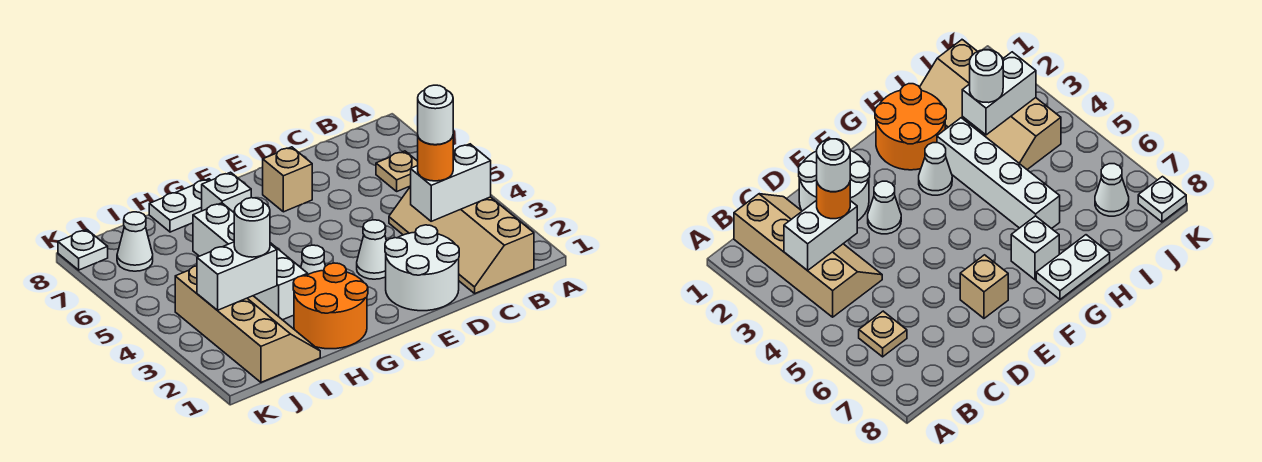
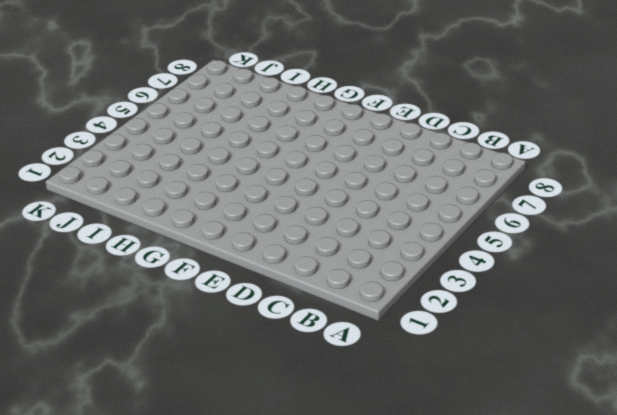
none -> tan 2x4 slope [389,186,534,293]
none -> tan 1x1 plate [376,151,418,191]
none -> white 2x2 round brick [385,225,459,311]

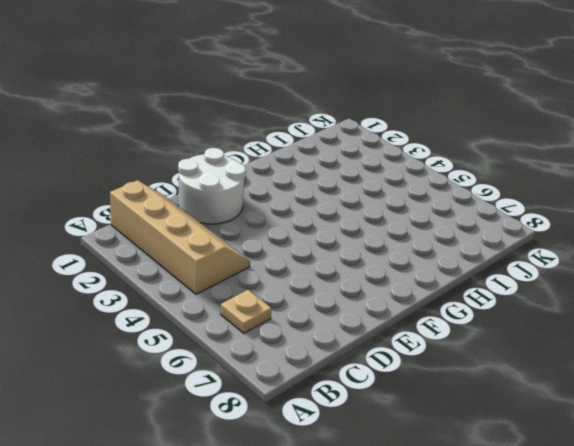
none -> white 1x1 cone [357,220,386,279]
none -> tan 1x1 brick [263,147,312,212]
none -> orange 2x2 round brick [293,263,368,349]

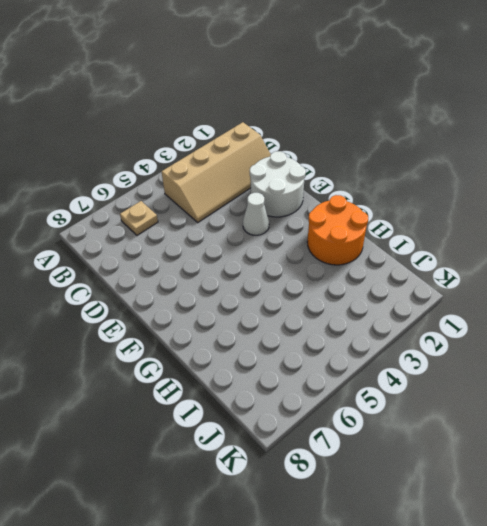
none -> tan 1x1 brick [263,147,312,212]
none -> white 1x1 cone [301,245,325,274]
none -> white 1x1 brick [202,172,251,212]

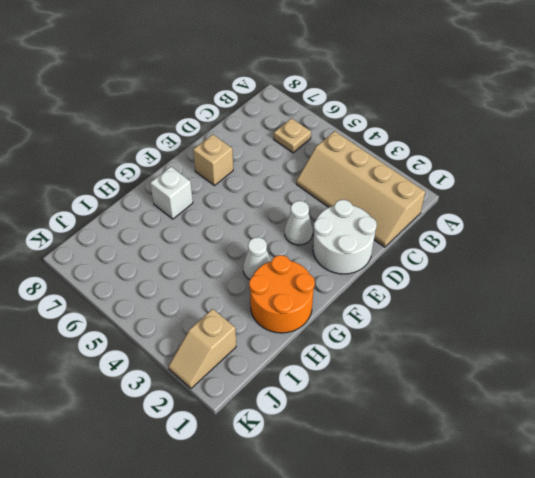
tan 1x2 slope [169,309,236,389] -> tan 2x4 slope [175,266,320,382]
none -> white 1x2 plate [149,179,211,232]
none -> white 1x4 brick [193,203,308,320]
none -> white 1x1 cone [117,212,153,271]

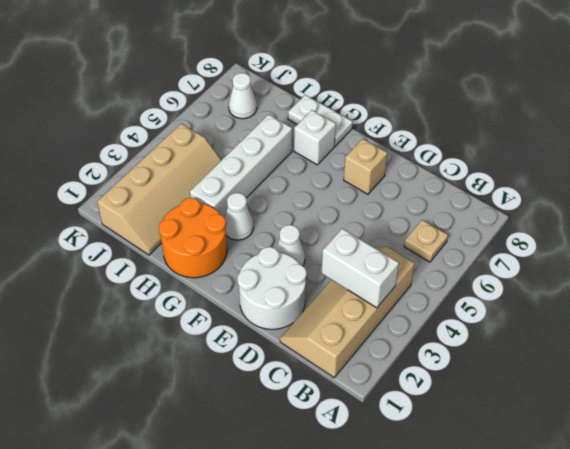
none -> white 1x1 plate [58,230,108,270]
none -> white 1x2 brick [197,242,277,310]
none -> orange 1x1 round brick [418,137,453,181]

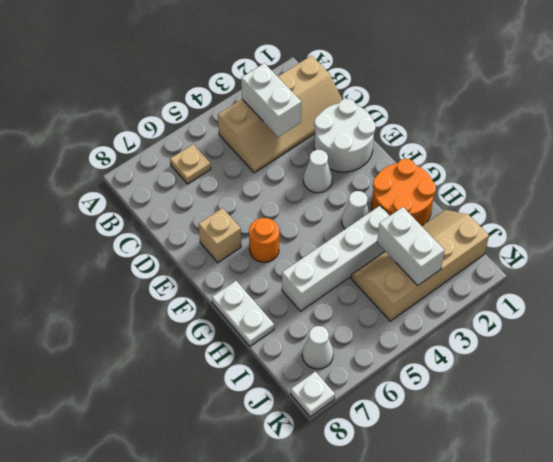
orange 1x1 round brick [249,218,279,262] -> orange 1x1 round brick moved to [418,137,453,181]
none -> white 1x1 brick [202,172,251,212]
none -> white 1x1 round brick [234,198,270,257]
none -> white 1x1 round brick [418,85,453,145]

